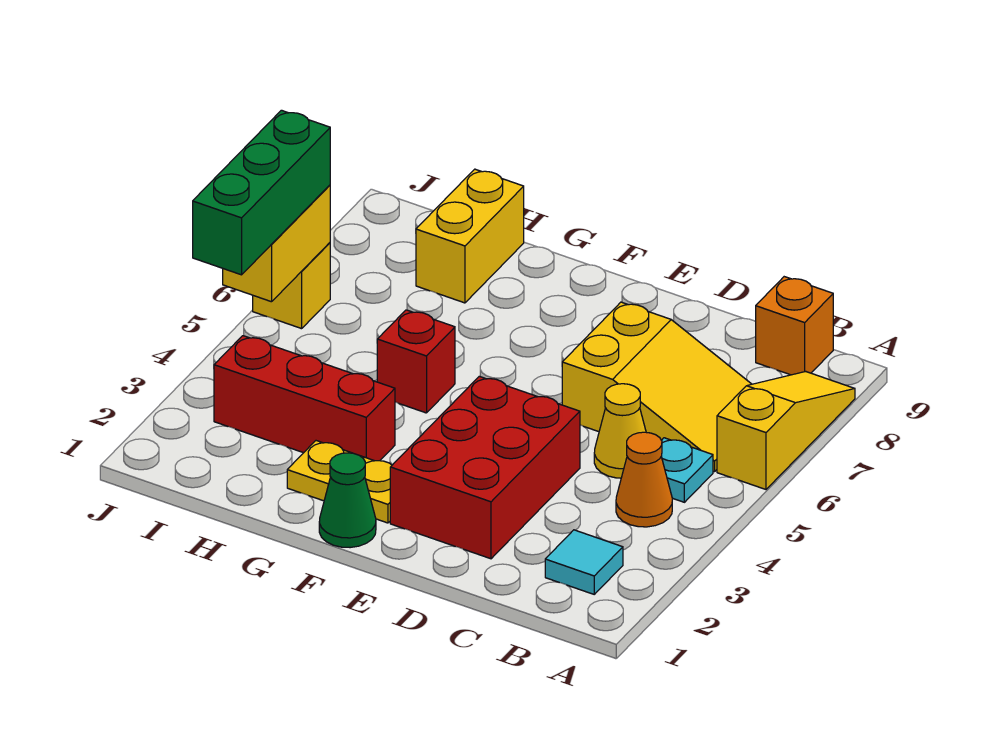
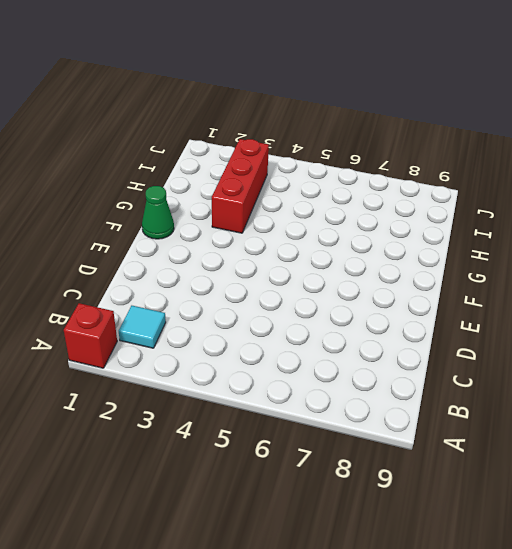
red 1x1 brick [64,303,117,368] -> red 1x1 brick moved to [377,310,455,413]
none -> yellow 1x3 slope [717,372,855,489]
none -> orange 1x1 cone [616,432,672,527]
none -> cyan 1x1 plate [661,438,713,502]

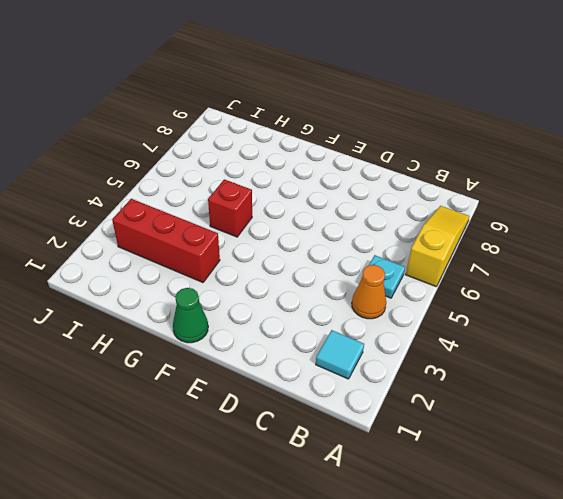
none -> yellow 2x3 slope [562,302,751,472]
none -> orange 1x1 brick [756,277,833,375]
none -> yellow 1x1 cone [594,384,646,478]

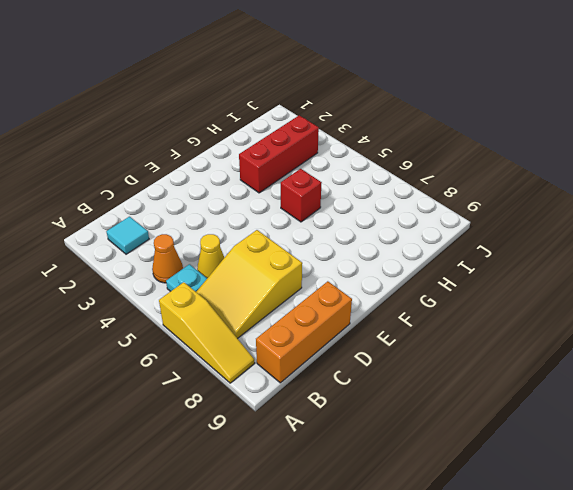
orange 1x3 brick [256,281,352,383] -> orange 1x1 brick [756,277,833,375]
none -> red 2x3 brick [390,376,580,559]
none -> green 1x1 cone [319,453,376,548]
none -> yellow 1x2 plate [287,441,392,523]

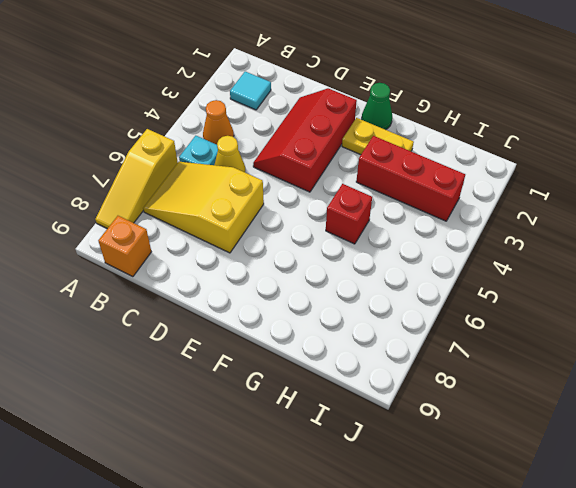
red 2x3 slope [253,88,357,192] -> red 2x3 brick [390,376,580,559]
none -> yellow 1x2 brick [416,169,524,303]
none -> yellow 1x1 brick [253,243,330,329]
none -> yellow 1x2 brick [223,185,330,302]

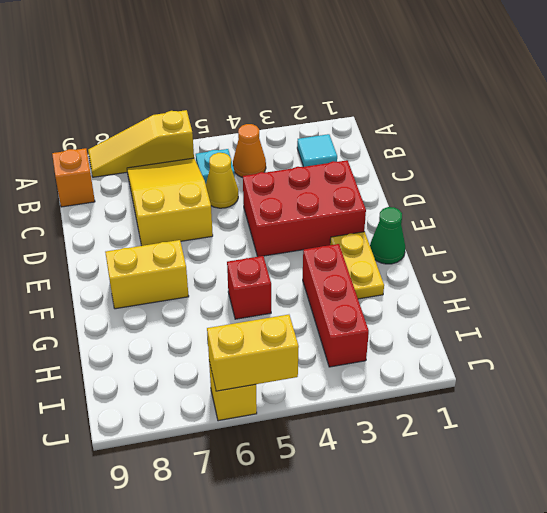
yellow 1x2 brick [105,240,189,309] -> yellow 1x2 brick moved to [416,169,524,303]
none -> green 1x3 brick [193,110,330,275]

